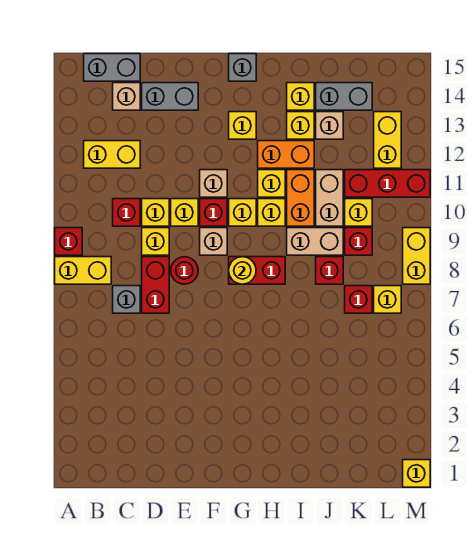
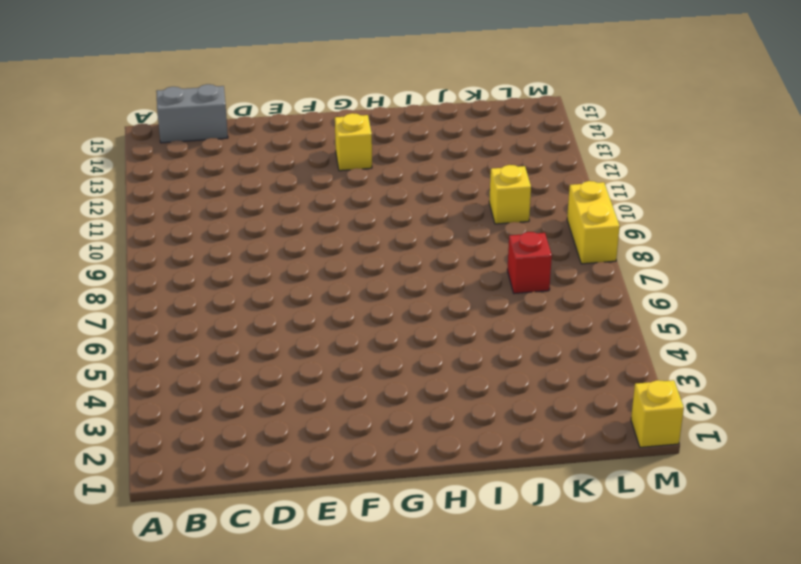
none -> yellow 1x2 brick [55,257,111,284]
none -> red 1x1 brick [55,228,82,255]
none -> yellow 1x2 brick [84,141,140,168]
none -> grey 1x1 brick [113,286,140,313]

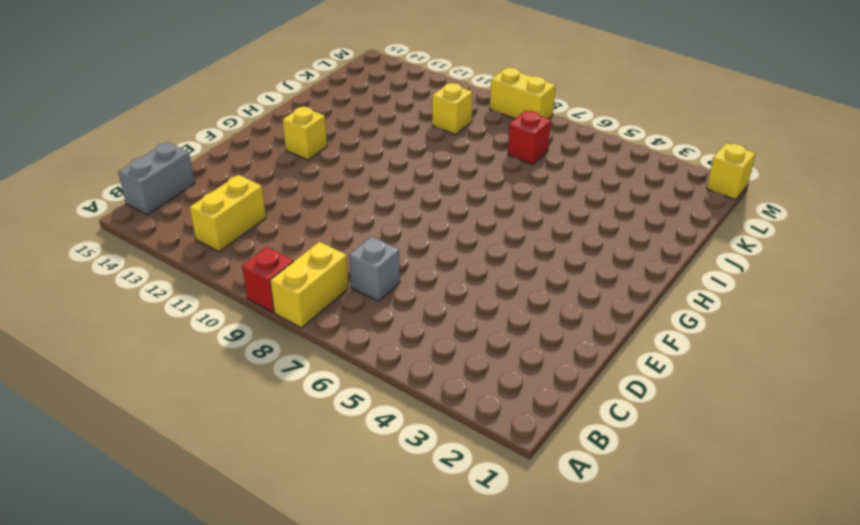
none -> red 1x1 brick [113,199,140,226]
none -> tan 1x1 brick [113,83,140,110]
none -> red 1x2 brick [142,257,169,313]
none -> yellow 1x1 brick [142,228,169,255]

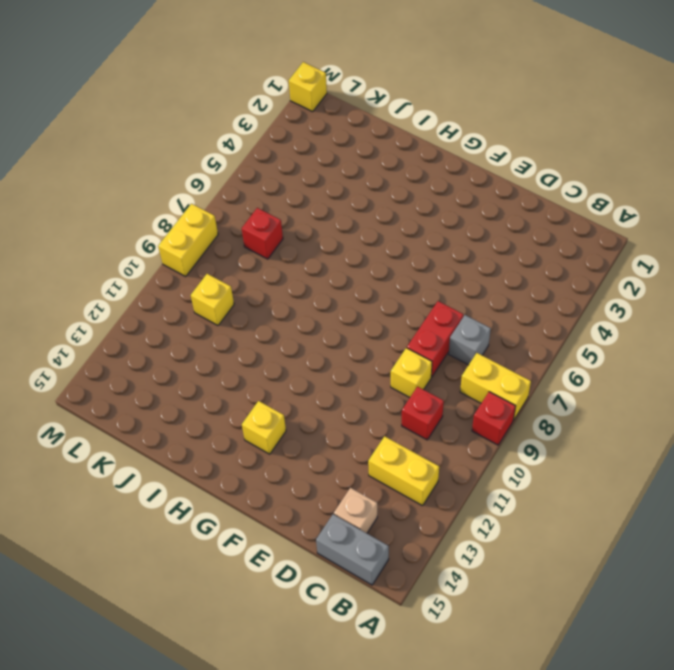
none -> yellow 1x1 brick [142,199,169,226]
none -> grey 1x2 brick [142,83,198,110]
none -> red 1x1 round brick [171,257,198,284]
none -> yellow 1x1 brick [171,199,198,226]

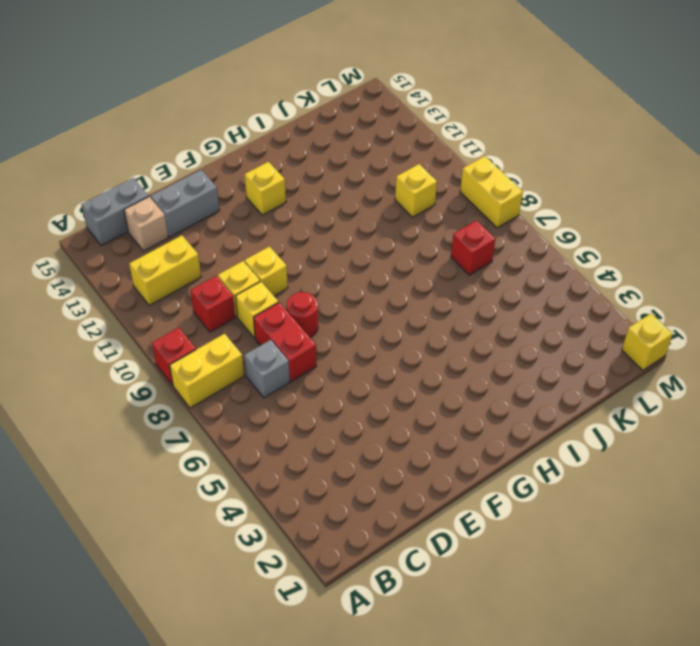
none -> tan 1x1 brick [200,228,227,255]
none -> red 1x1 brick [200,199,227,226]
none -> tan 1x1 brick [200,170,227,197]
none -> red 1x2 brick [229,257,285,284]

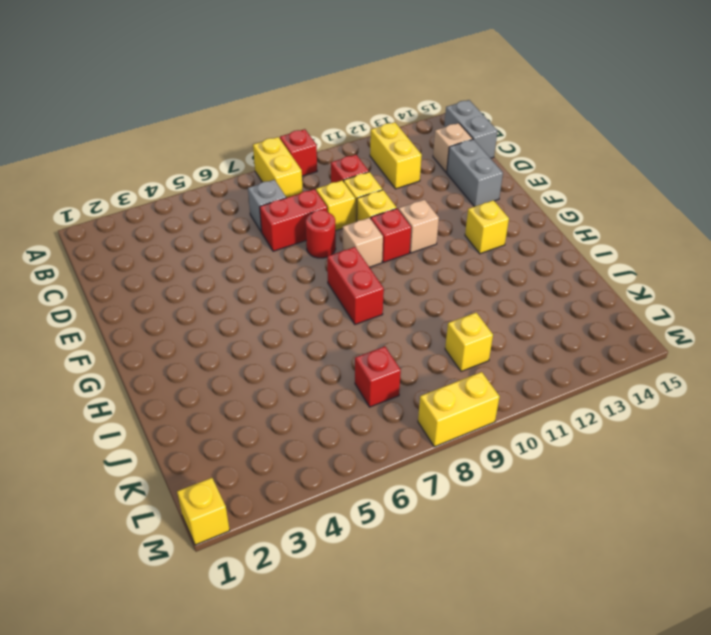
none -> yellow 1x1 brick [229,199,256,226]
none -> grey 1x1 brick [229,54,256,81]
none -> yellow 1x1 brick [258,199,285,226]
none -> yellow 1x1 brick [258,170,285,197]

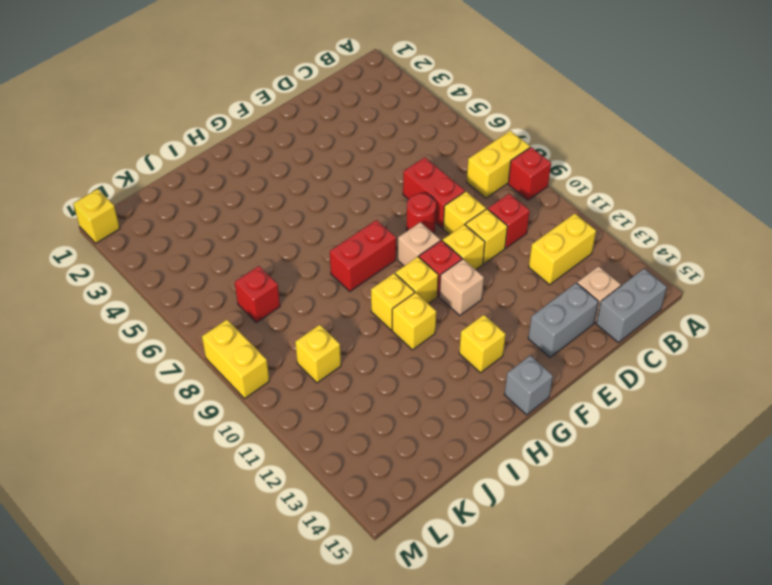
none -> grey 1x1 brick [113,286,140,313]
none -> orange 1x2 brick [258,141,314,168]
none -> tan 1x2 brick [287,228,343,255]
none -> orange 1x2 brick [287,170,314,226]

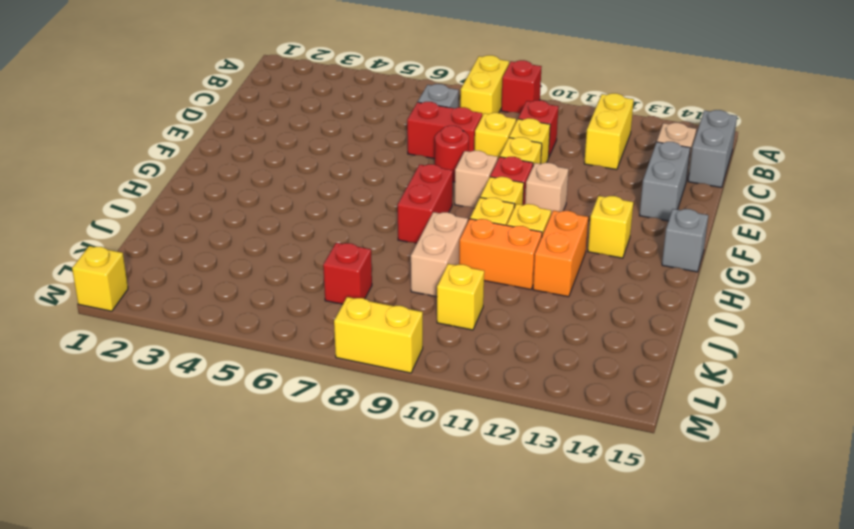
none -> yellow 1x1 brick [287,112,314,139]
none -> yellow 1x1 brick [287,83,314,110]
none -> red 1x1 brick [316,257,343,284]
none -> tan 1x2 brick [316,170,343,226]

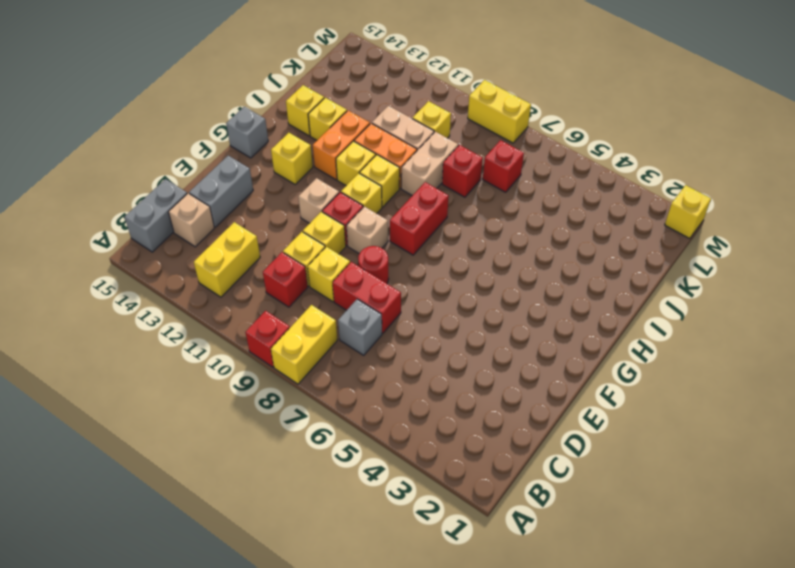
none -> tan 1x1 brick [316,112,343,139]
none -> grey 1x2 brick [316,83,372,110]
none -> red 1x1 brick [345,228,372,255]
none -> red 1x3 brick [345,170,430,197]

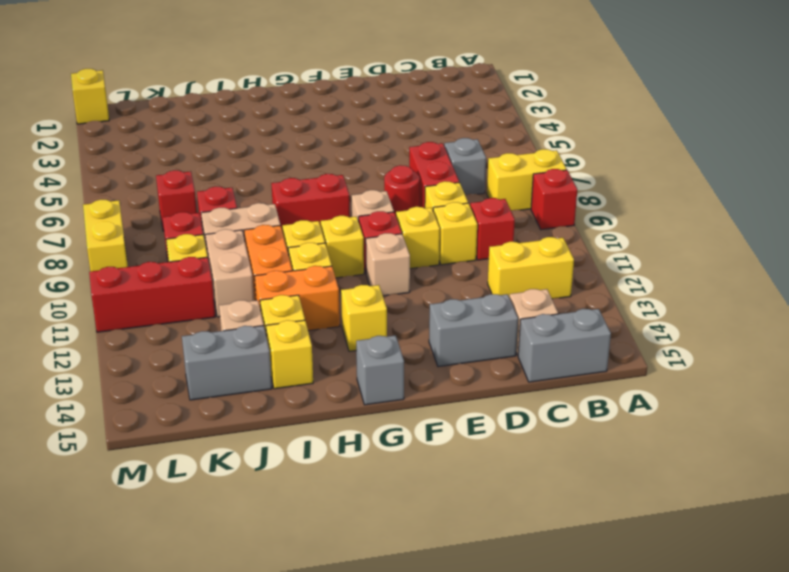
none -> yellow 1x1 brick [374,286,401,313]
none -> yellow 1x2 brick [374,112,401,168]
none -> yellow 1x1 round brick [229,257,256,284]

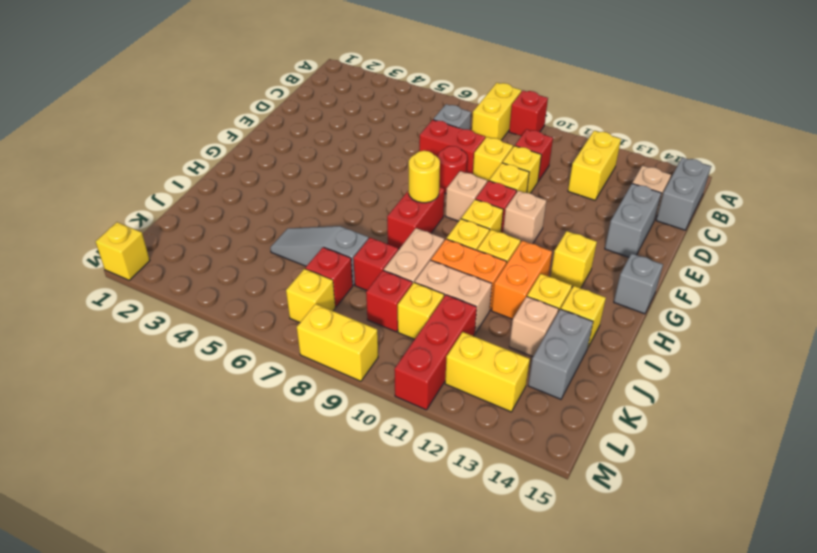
grey 1x3 slope [270,226,368,285] -> none

